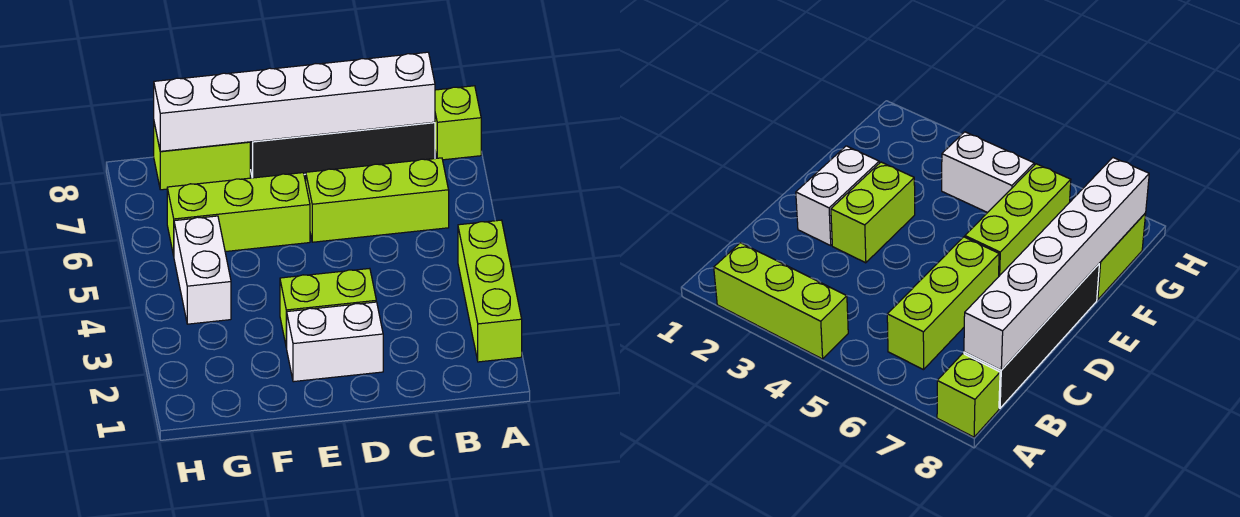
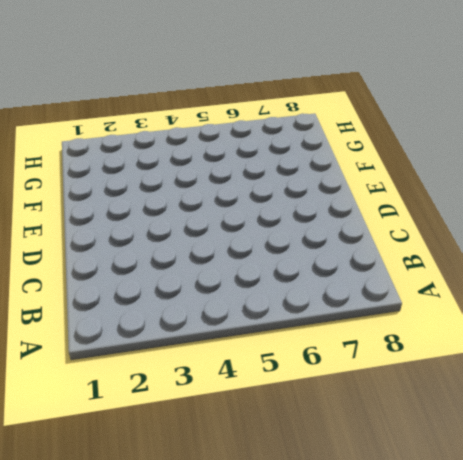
none -> lime 1x3 brick [458,220,522,362]
none -> lime 1x1 brick [435,86,481,160]

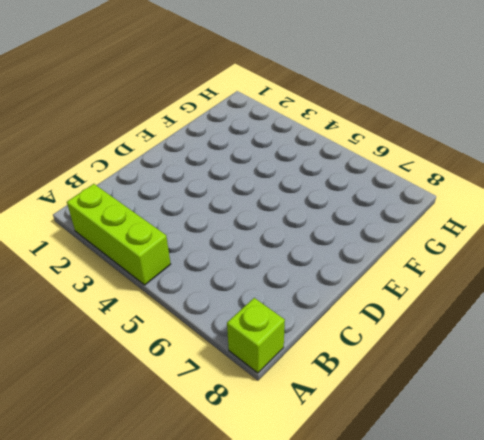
none -> lime 1x3 brick [306,158,449,242]
none -> black 1x4 brick [250,122,435,178]

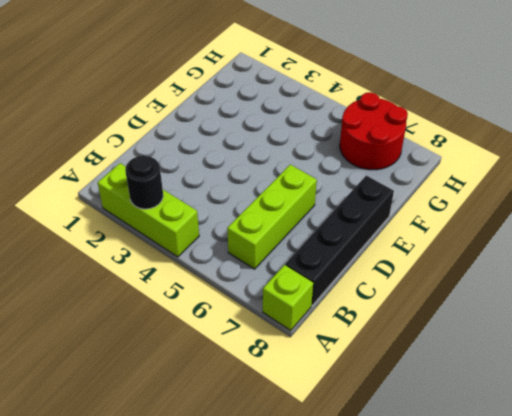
black 1x1 round brick [125,155,163,209] -> none
red 2x2 round brick [340,92,408,170] -> lime 1x3 brick [167,173,310,256]
none -> white 1x2 brick [287,302,383,382]
none -> lime 1x2 brick [280,268,376,348]

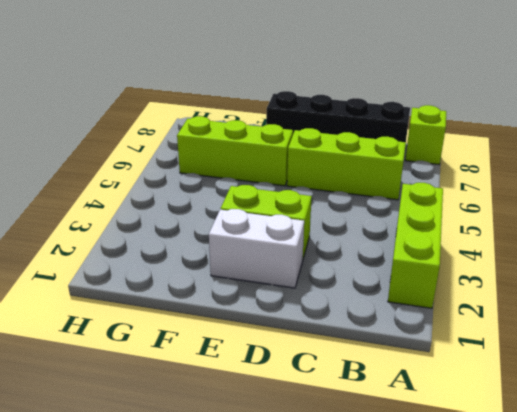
none -> lime 1x2 brick [154,123,250,190]
none -> white 1x2 brick [174,216,231,324]

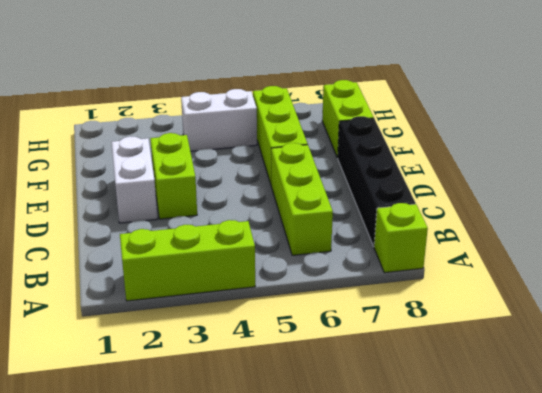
none -> white 1x6 brick [154,52,435,151]

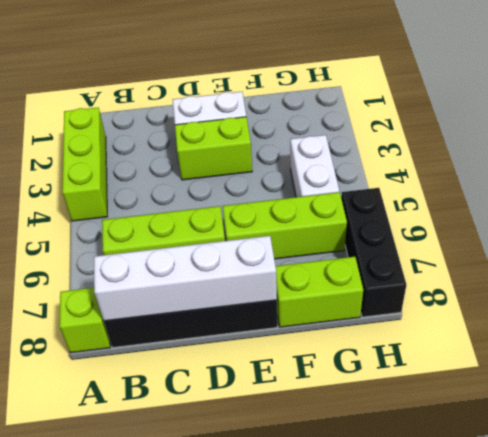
white 1x4 brick [94,236,277,321] -> white 1x6 brick [154,52,435,151]
black 1x3 brick [341,188,406,317] -> none

